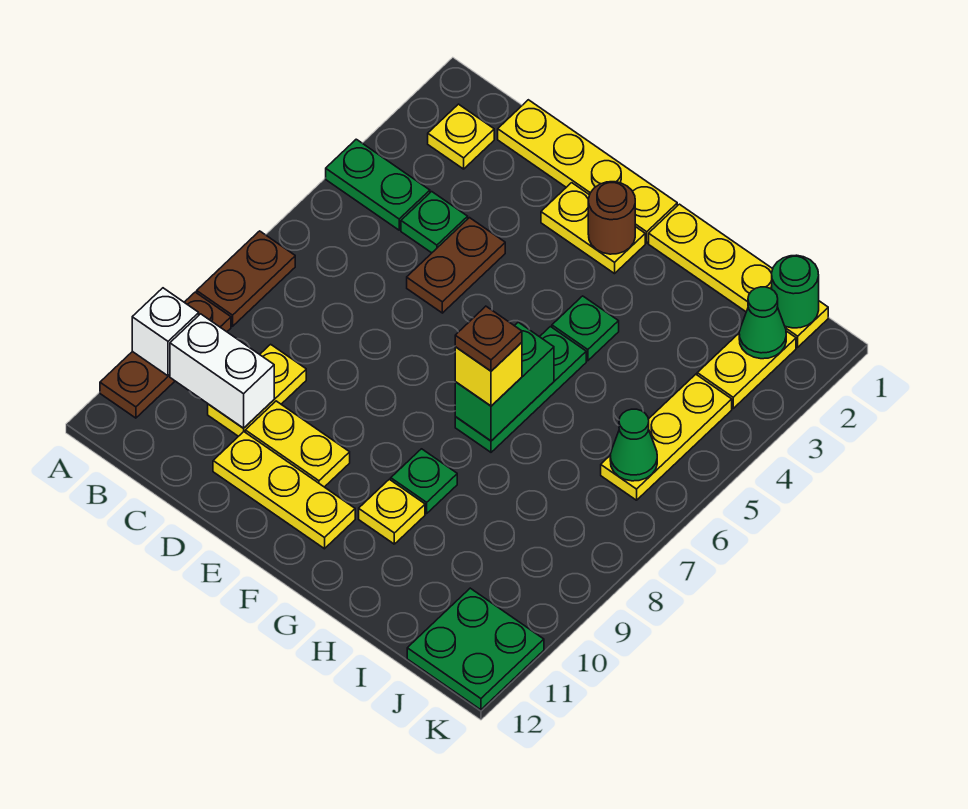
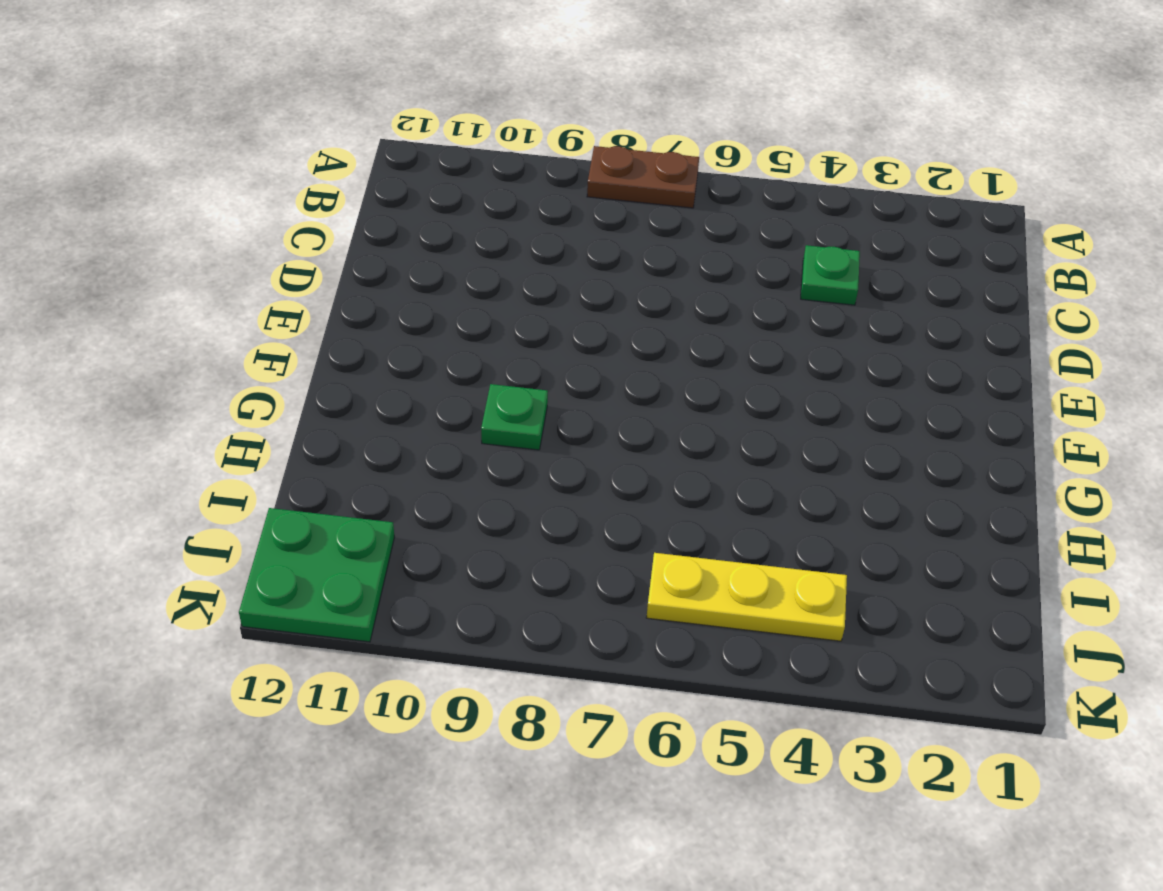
none -> green 1x2 plate [326,139,430,230]
none -> brown 1x3 plate [100,292,231,418]
none -> yellow 1x1 plate [428,104,494,169]

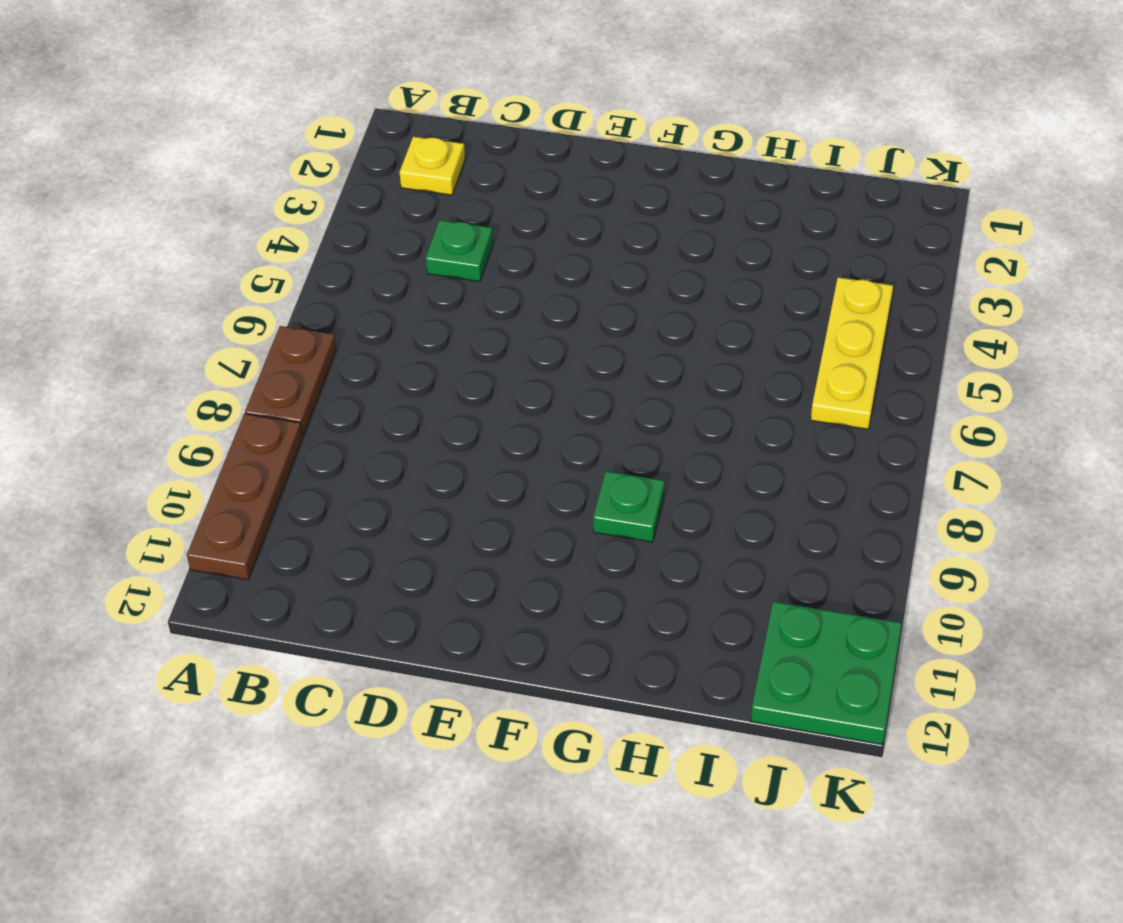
none -> green 1x2 plate [326,139,430,230]
none -> yellow 1x4 plate [498,100,677,243]
none -> yellow 1x2 plate [208,344,306,436]

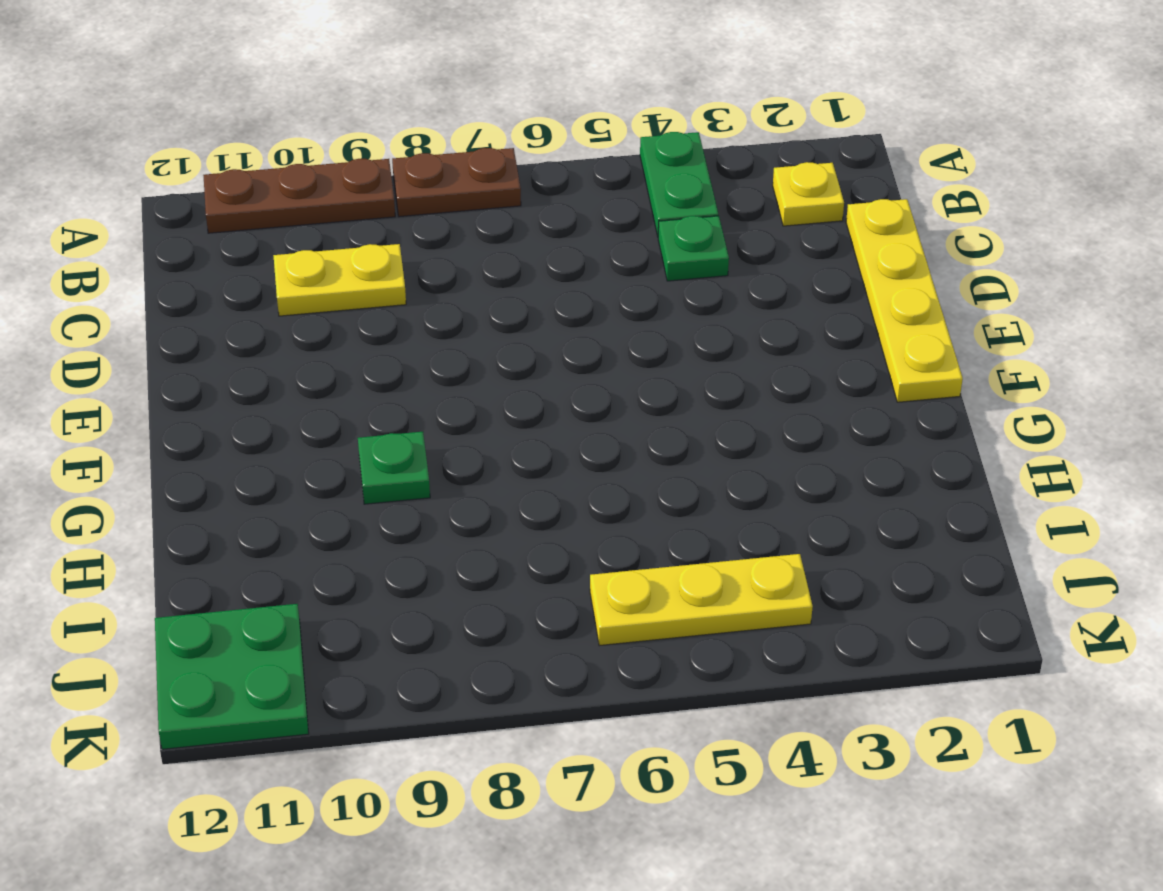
none -> brown 1x2 plate [407,218,505,313]
none -> yellow 1x2 plate [245,401,350,487]
none -> yellow 1x3 plate [213,432,355,549]

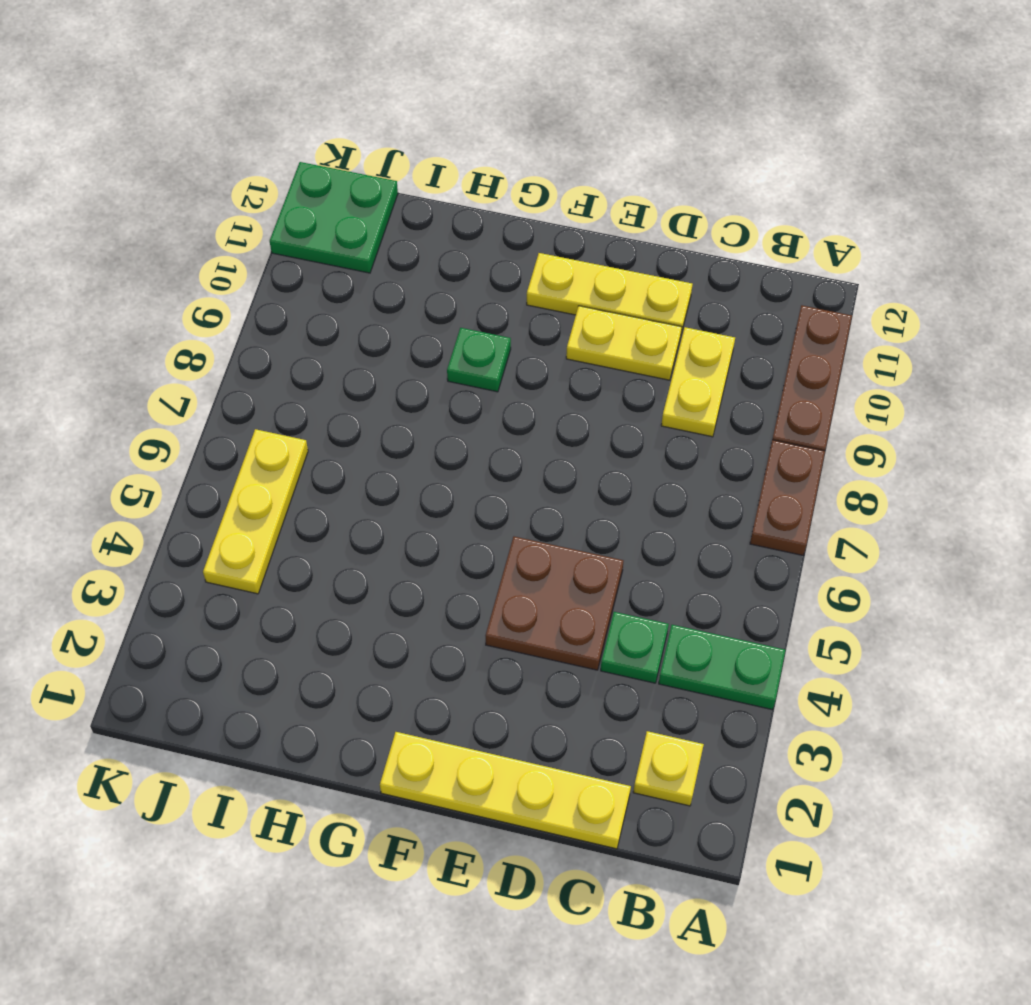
brown 2x2 plate [485,537,623,670] -> brown 1x2 plate [407,218,505,313]
none -> yellow 1x2 plate [541,183,645,274]
none -> yellow 1x4 plate [649,204,828,347]
none -> green 1x1 plate [552,296,619,361]

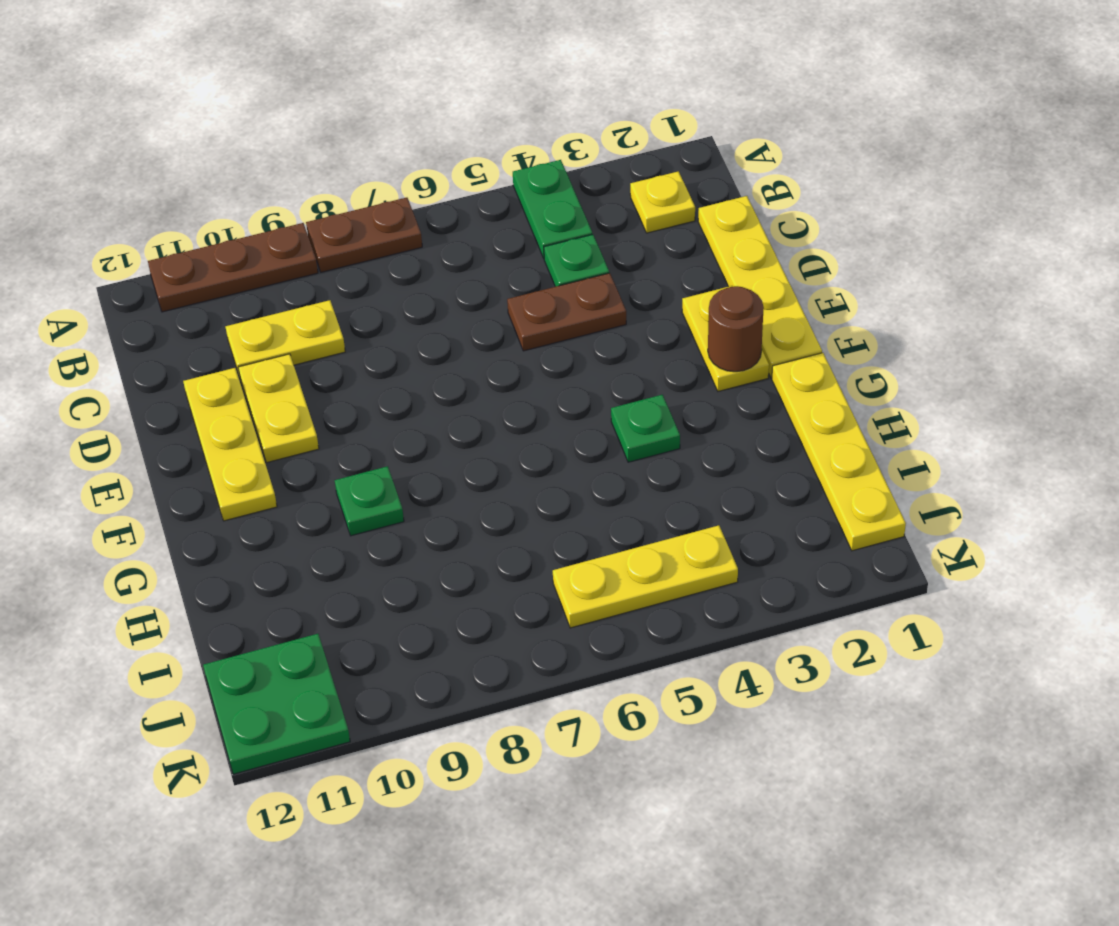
none -> green 1x3 plate [455,327,586,452]
none -> yellow 1x1 plate [359,479,425,544]
none -> yellow 1x2 plate [697,331,796,408]

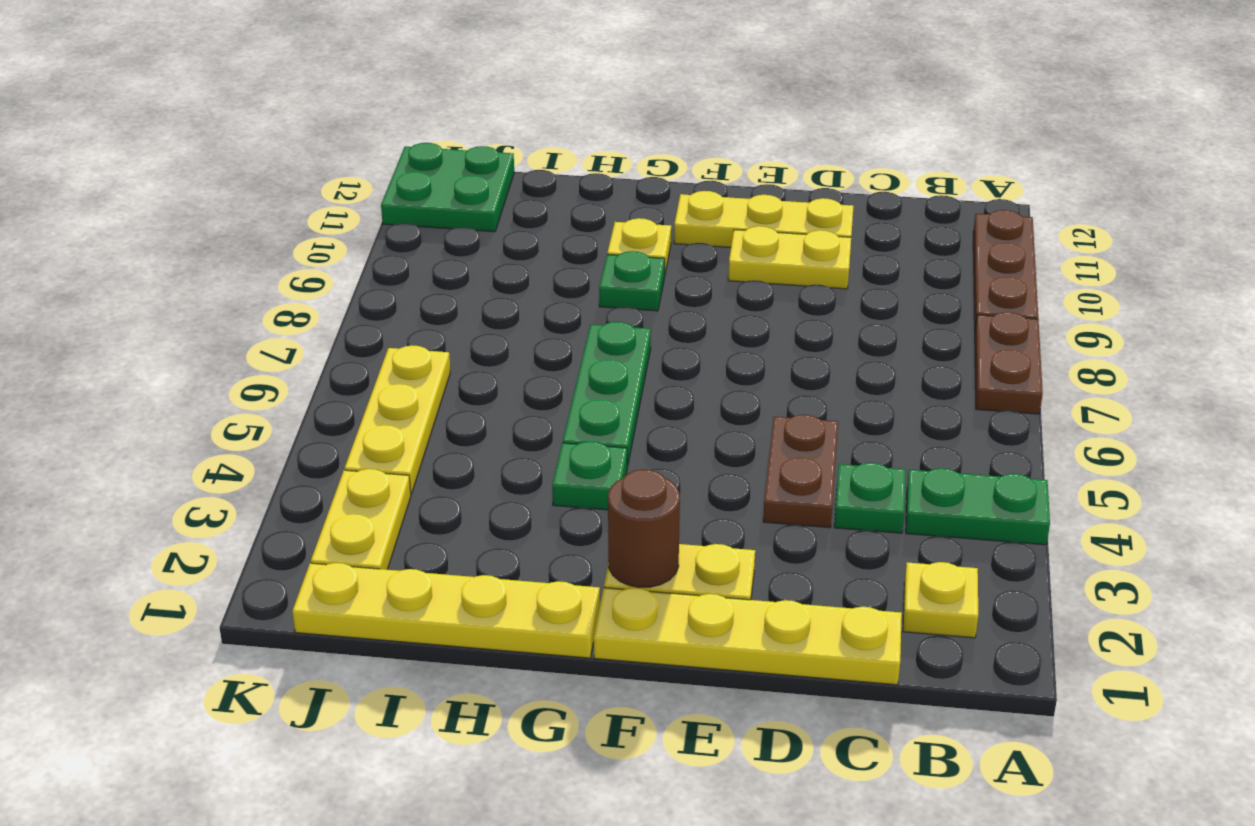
none -> yellow 1x2 plate [208,344,306,436]
none -> white 1x1 brick [132,288,199,376]
none -> white 1x2 brick [170,314,274,428]

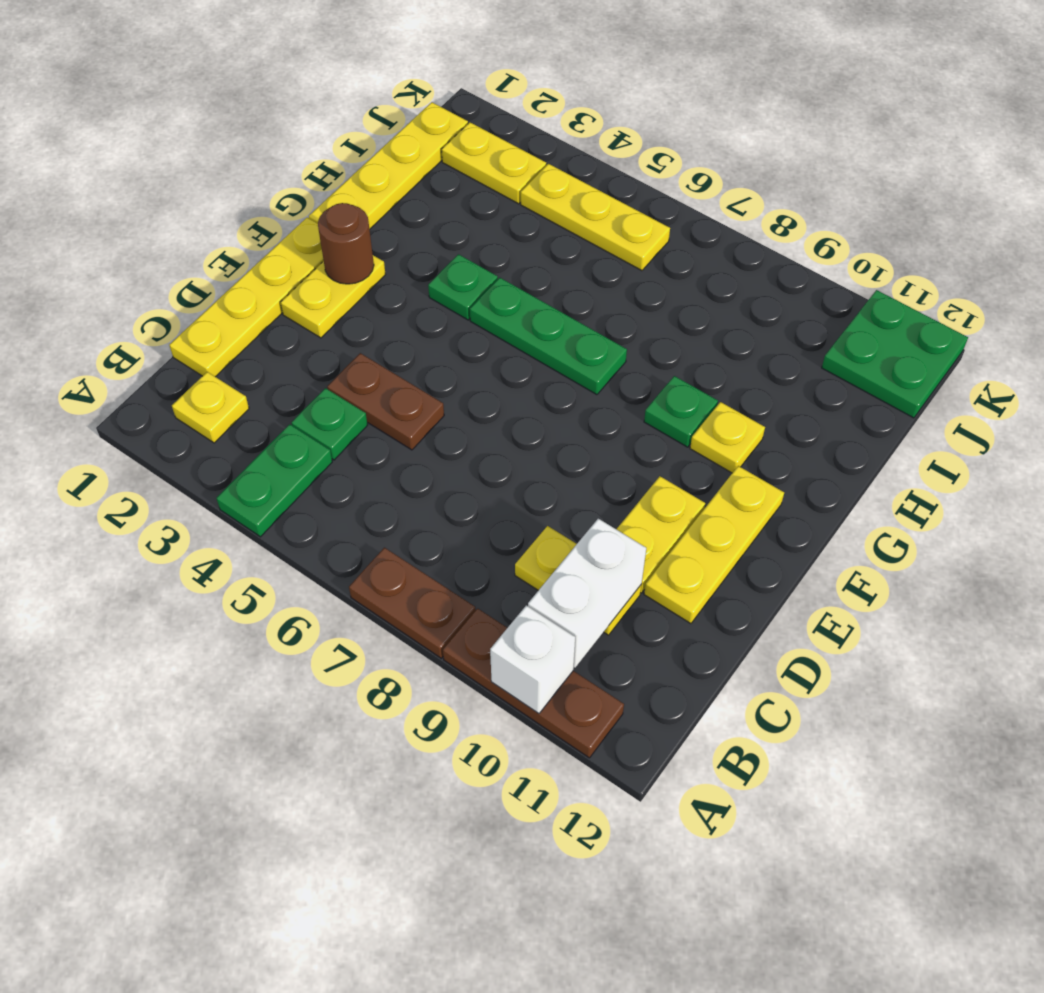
none -> green 1x2 brick [455,322,554,441]
none -> green 1x1 round brick [772,255,819,328]
none -> green 1x1 cone [739,287,786,359]

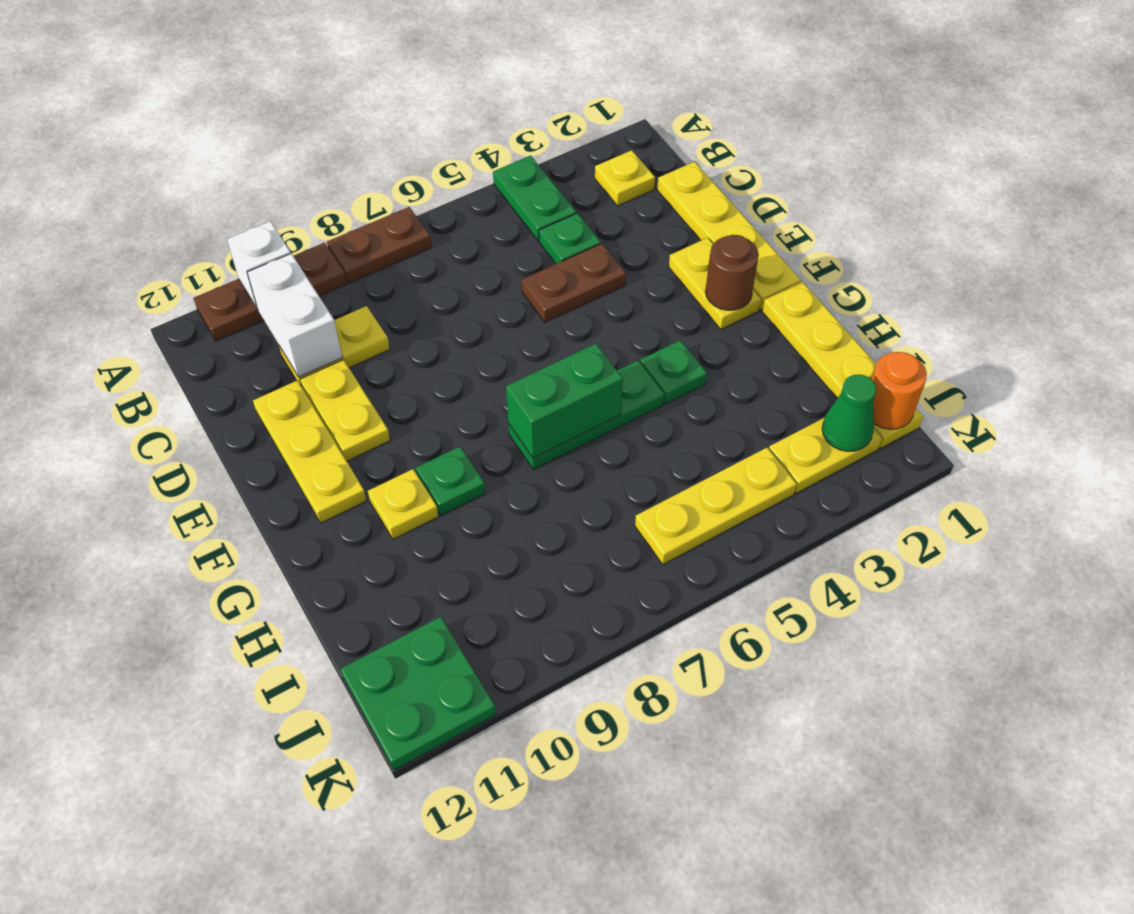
orange 1x1 round brick [872,352,927,429] -> green 1x1 round brick [772,255,819,328]
none -> green 1x1 cone [610,409,657,481]
none -> yellow 1x1 brick [455,343,522,406]
none -> brown 1x1 plate [455,306,522,371]

